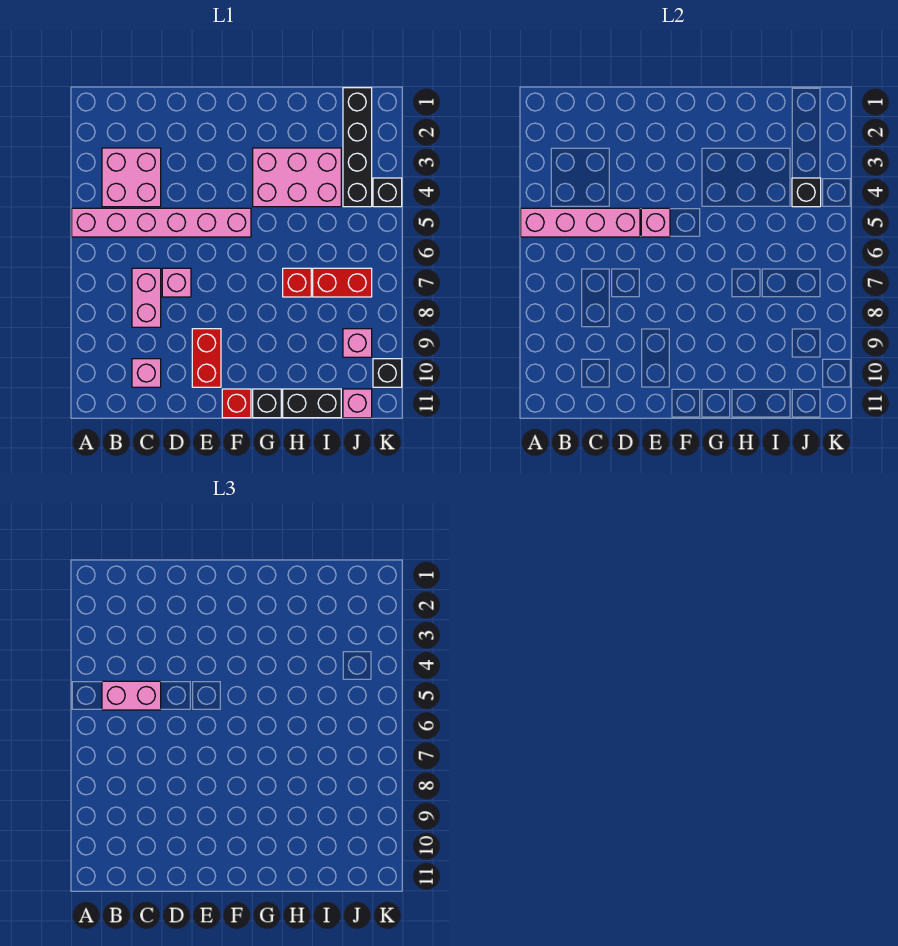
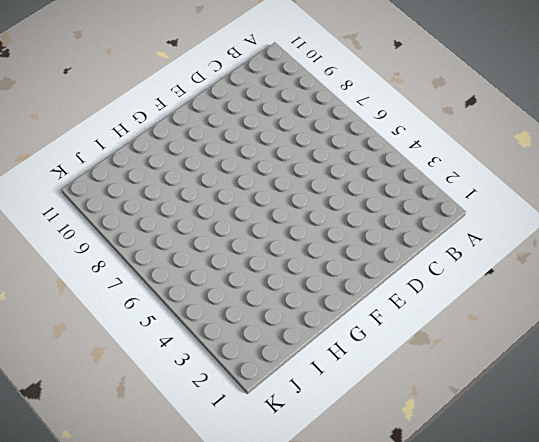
none -> pink 1x6 brick [72,208,251,237]
none -> pink 2x2 brick [102,148,161,207]
none -> pink 1x2 brick [132,268,161,327]

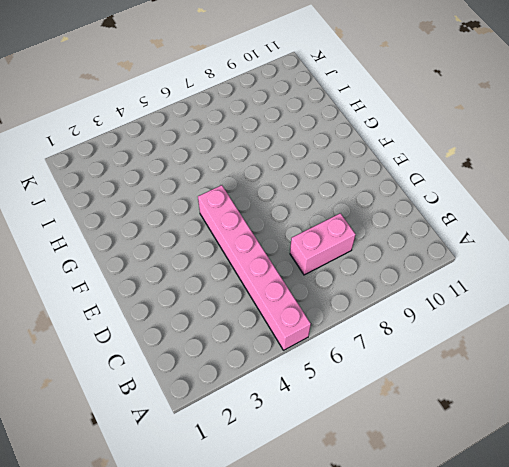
none -> pink 2x2 brick [102,148,161,207]
none -> pink 1x1 brick [132,359,161,387]
none -> pink 1x1 brick [162,268,191,297]

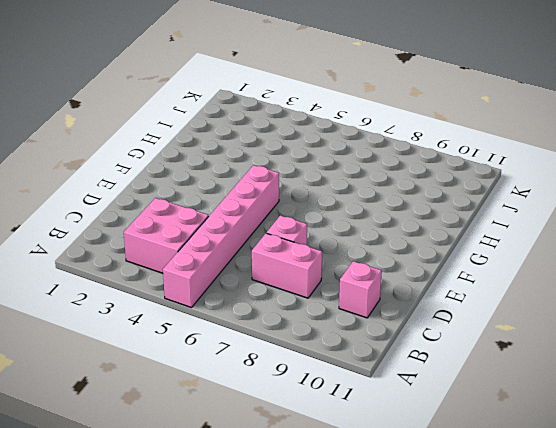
none -> red 1x2 brick [192,329,221,387]
none -> red 1x1 brick [222,389,251,418]
none -> pink 2x3 brick [253,148,341,207]

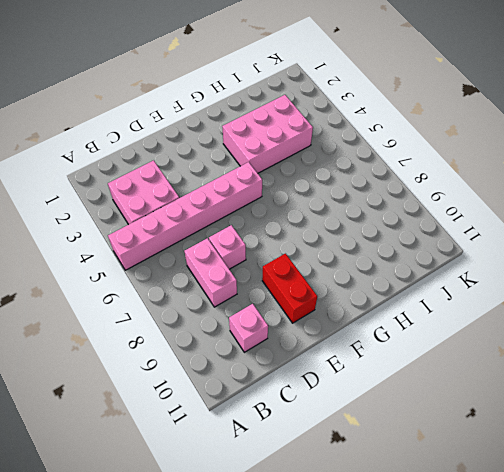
none -> red 1x1 brick [222,389,251,418]
none -> black 1x1 brick [253,389,281,418]
none -> red 1x1 brick [283,268,311,297]

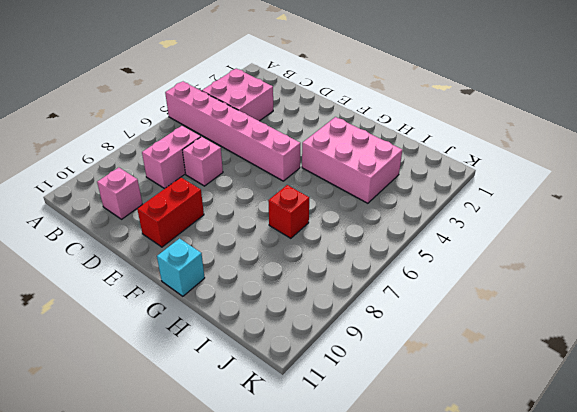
cyan 1x1 brick [157,239,205,296] -> black 1x1 brick [253,389,281,418]
none -> red 1x1 brick [222,389,251,418]
none -> black 1x2 brick [283,389,341,418]
none -> red 1x2 brick [313,268,372,297]

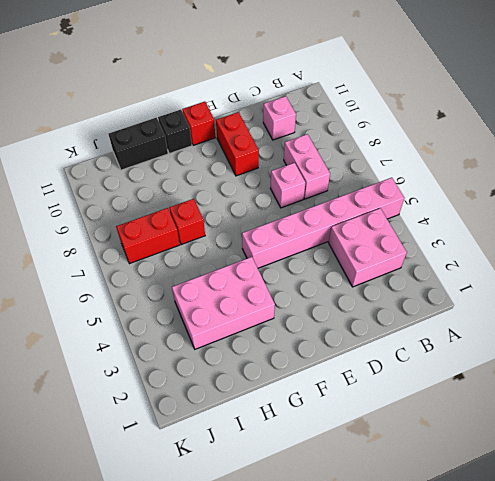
none -> black 1x4 brick [343,88,372,207]
none -> pink 1x1 brick [343,329,372,357]
none -> pink 1x1 brick [343,389,372,418]

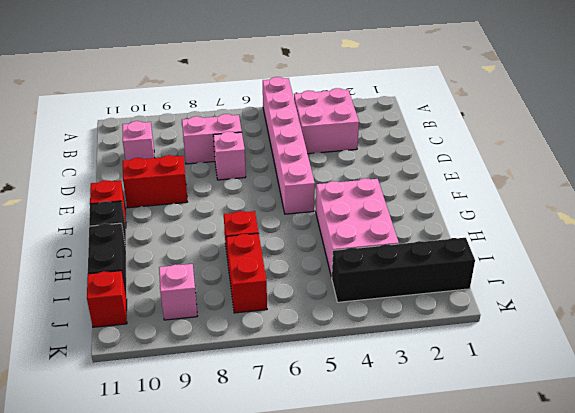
red 1x1 brick [87,271,127,327] -> pink 1x1 brick [343,389,372,418]
none -> black 1x1 brick [373,178,402,207]
none -> black 1x1 brick [373,359,402,387]
none -> pink 1x4 brick [521,208,640,237]

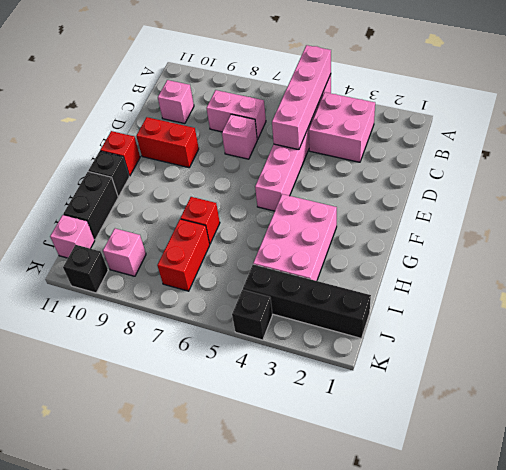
none -> pink 1x1 brick [641,208,670,237]
none -> black 1x1 brick [792,178,821,207]
none -> pink 1x2 brick [102,681,161,710]

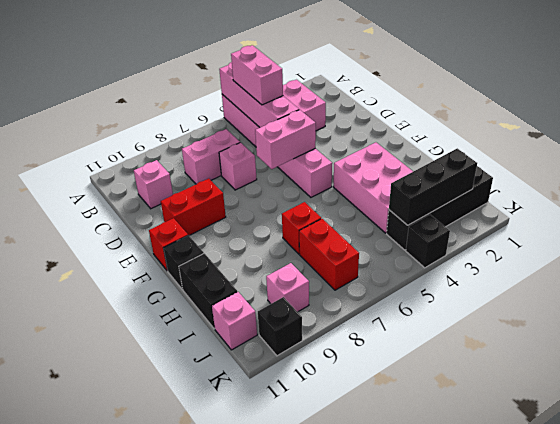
pink 1x2 brick [255,110,316,169] -> pink 1x1 brick [641,208,670,237]
black 1x3 brick [389,148,477,225] -> black 1x1 brick [792,178,821,207]

